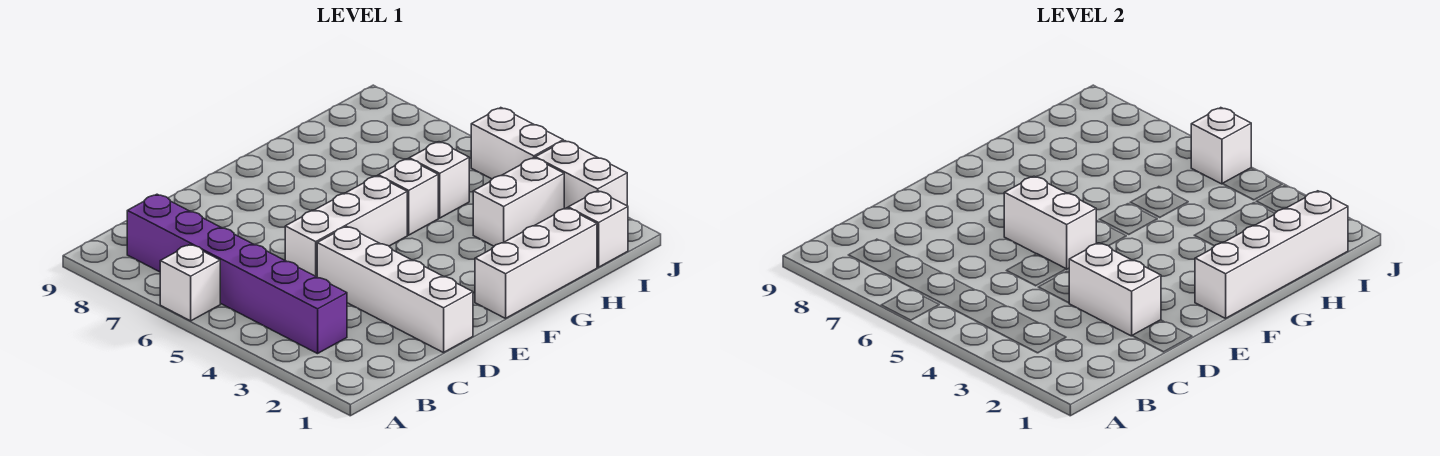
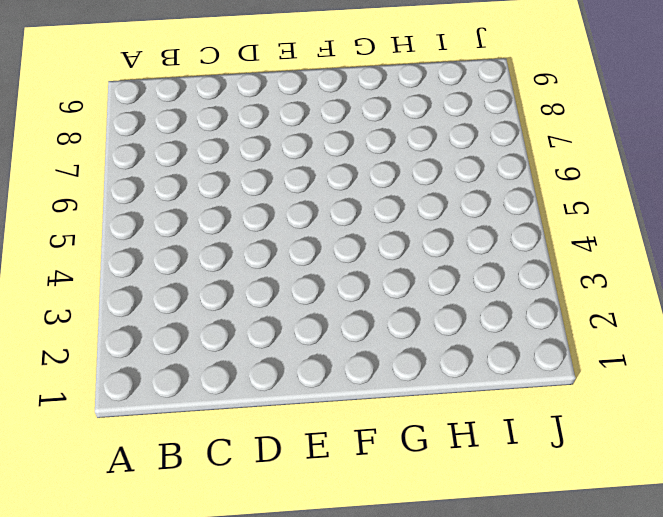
none -> white 1x1 brick [160,245,220,321]
none -> purple 1x6 brick [127,194,347,354]
none -> white 1x4 brick [317,226,473,353]

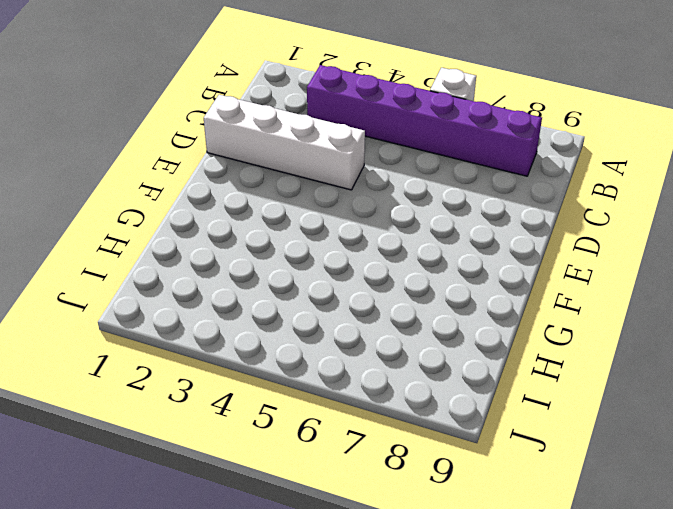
none -> white 1x3 brick [285,176,407,277]
none -> white 1x3 brick [475,208,597,318]
none -> white 1x1 brick [378,159,438,235]

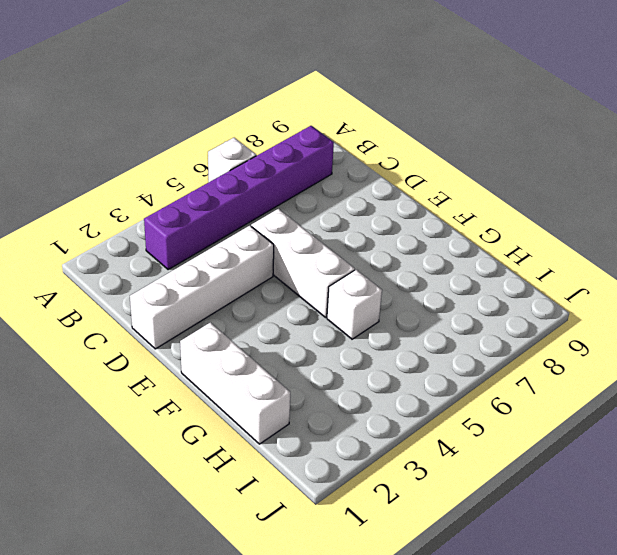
none -> white 1x2 brick [473,158,564,246]
none -> white 1x1 brick [409,142,469,218]
none -> white 1x1 brick [568,191,628,267]

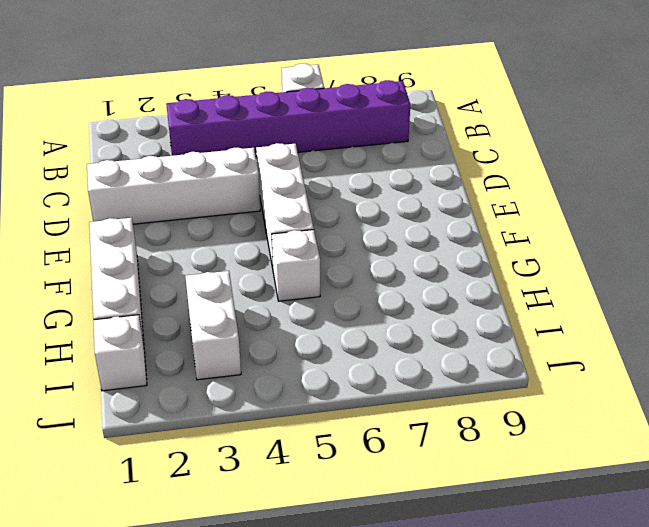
none -> white 1x1 brick [409,142,469,218]
none -> white 1x2 brick [535,141,627,209]
none -> white 1x2 brick [471,108,563,179]

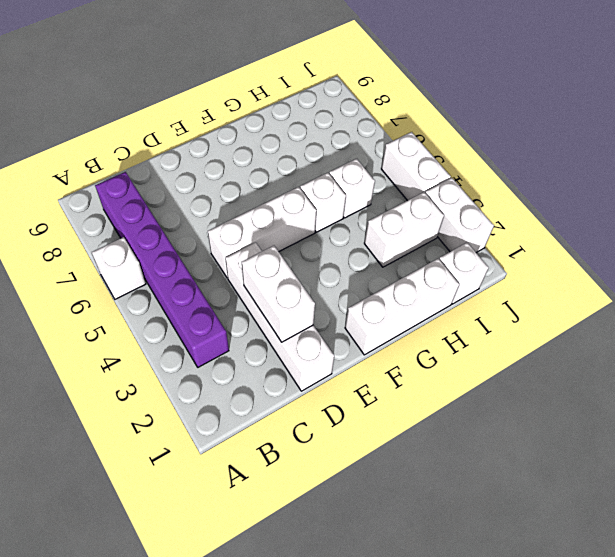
none -> white 1x2 brick [1004,176,1096,269]
none -> white 1x4 brick [1195,191,1348,318]
none -> white 1x1 brick [1191,108,1251,184]

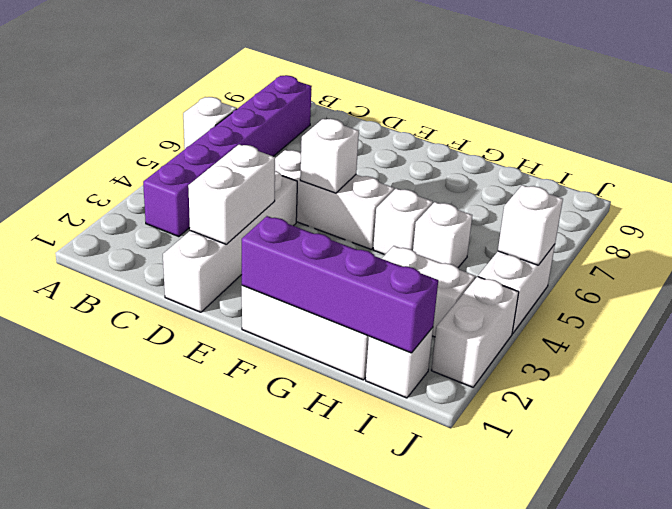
white 1x1 brick [300,119,359,193] -> white 1x2 brick [1004,176,1096,269]
purple 1x4 brick [242,216,438,353] -> white 1x4 brick [1195,191,1348,318]

